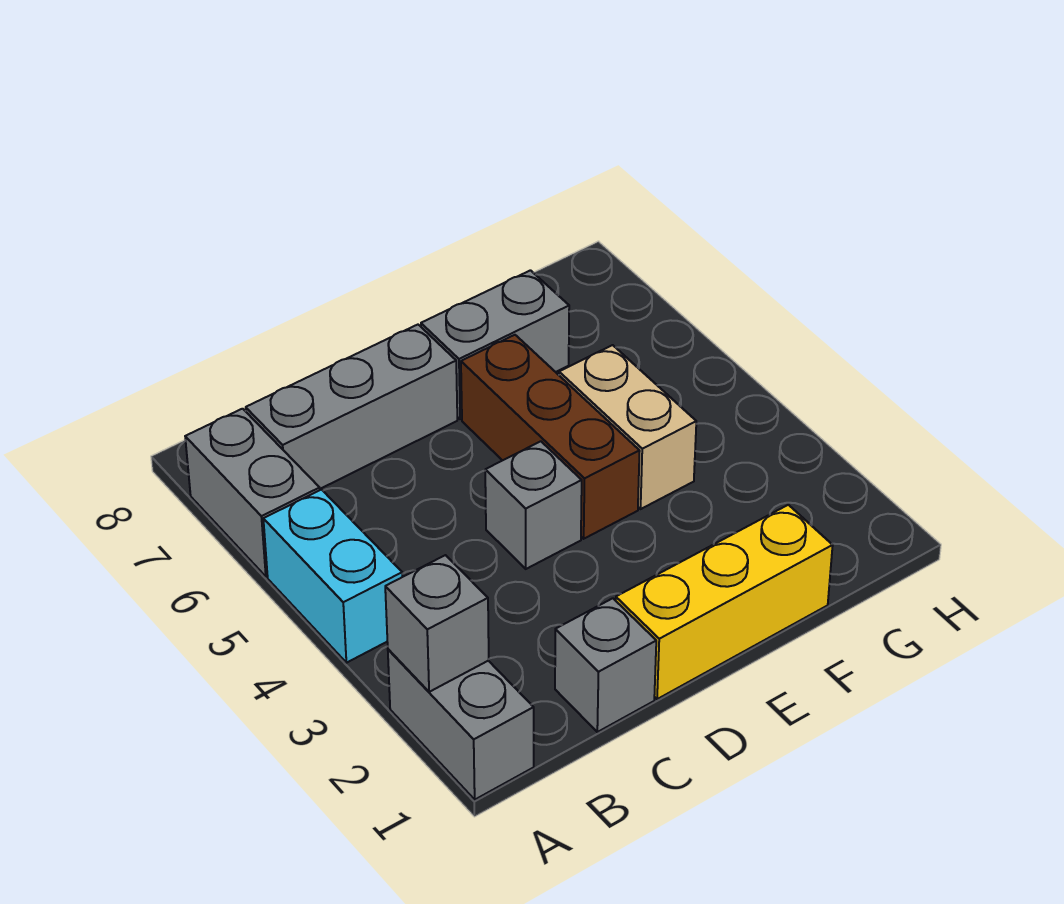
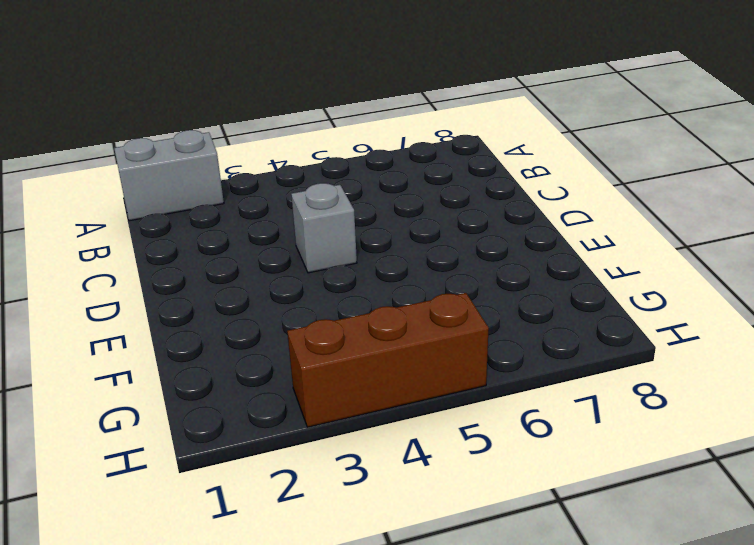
brown 1x3 brick [287,293,489,427] -> brown 1x3 brick moved to [461,335,640,539]
none -> cyan 1x2 brick [263,490,402,663]
none -> grey 1x2 brick [185,409,320,576]

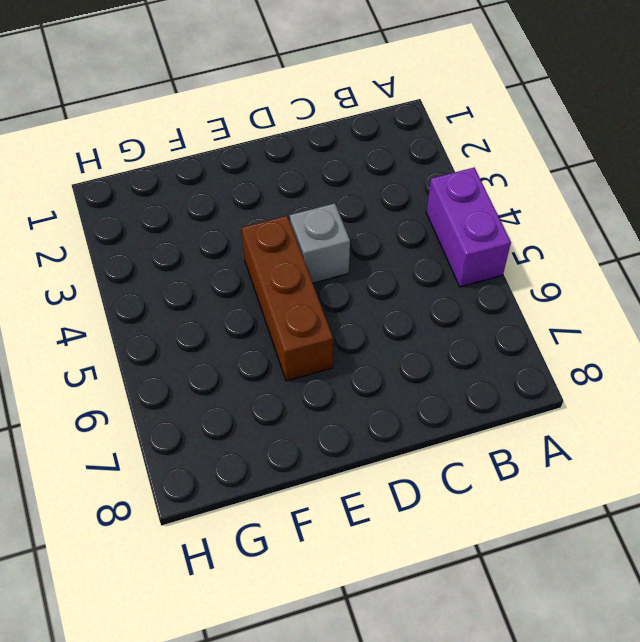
purple 1x2 brick [426,168,511,287] -> cyan 1x2 brick [263,490,402,663]
none -> grey 1x2 brick [388,649,534,799]
none -> grey 1x2 brick [185,409,320,576]

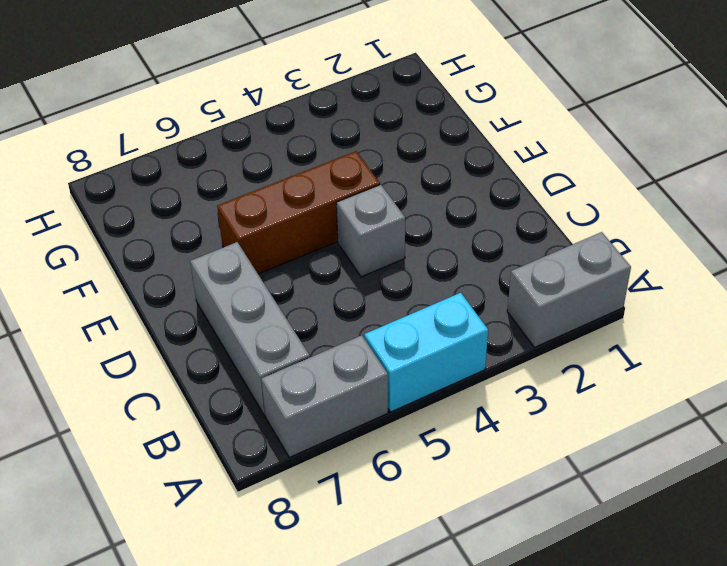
none -> grey 1x1 brick [555,598,656,732]
none -> yellow 1x3 brick [616,505,833,699]

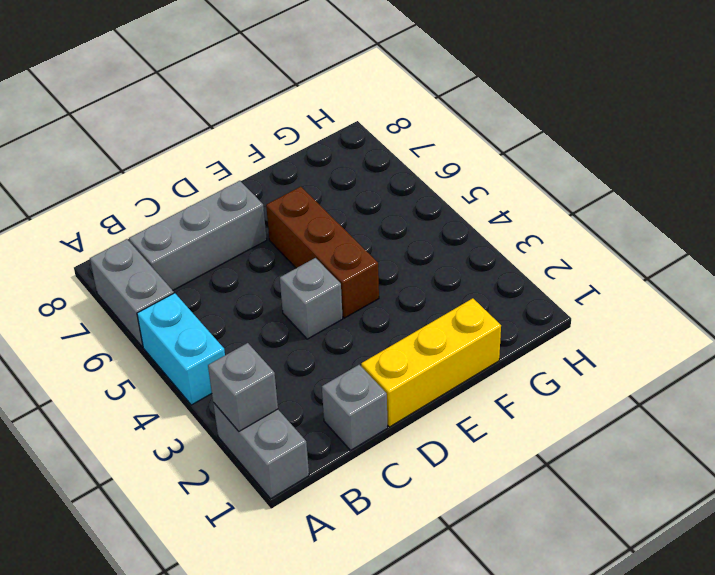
none -> grey 1x2 brick [421,270,569,419]
none -> tan 1x2 brick [559,345,696,509]

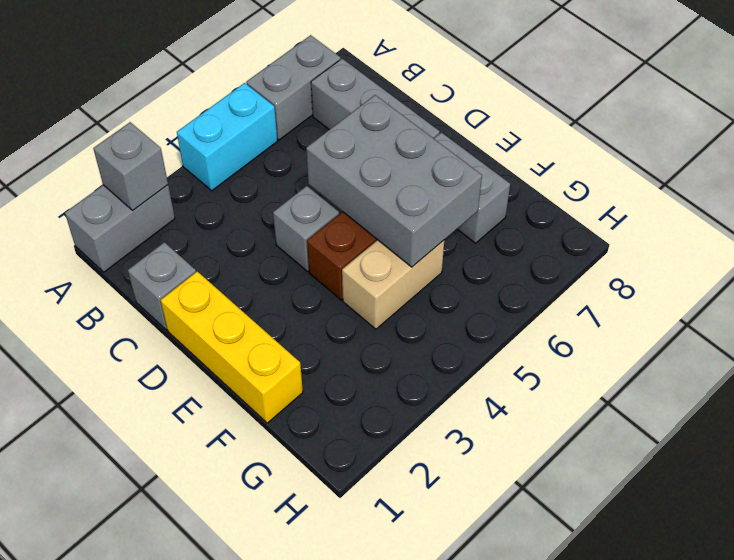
grey 2x3 brick [306,95,482,267] -> none

